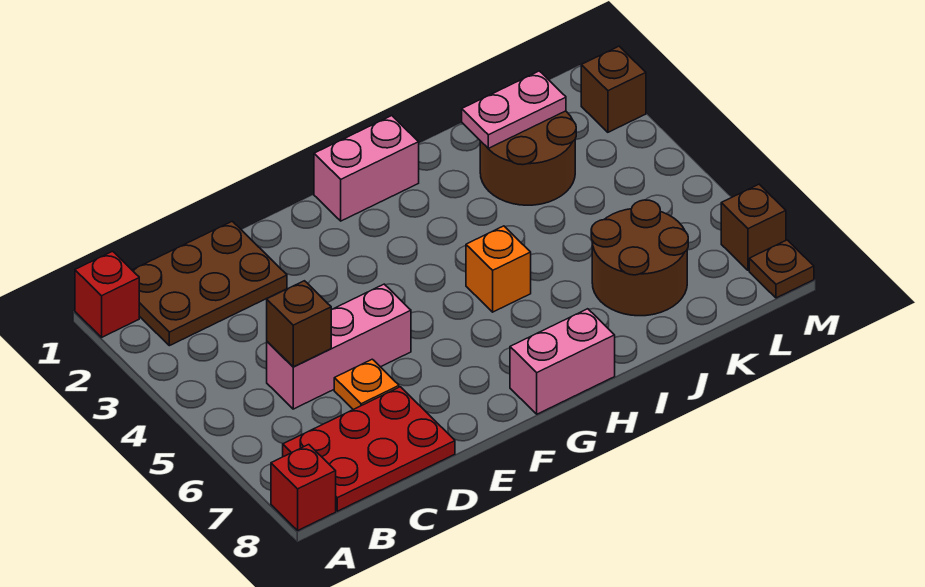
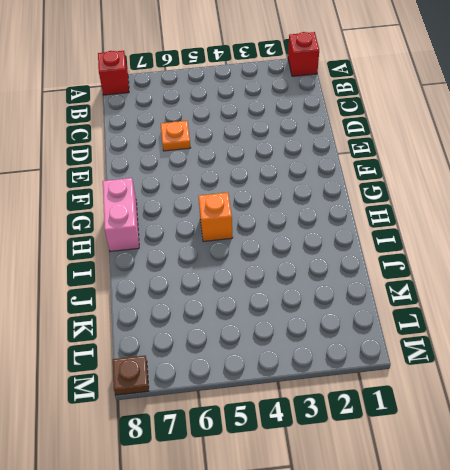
none -> brown 2x3 plate [132,221,287,346]
none -> red 2x3 plate [283,387,455,511]
none -> pink 1x3 brick [267,284,411,409]

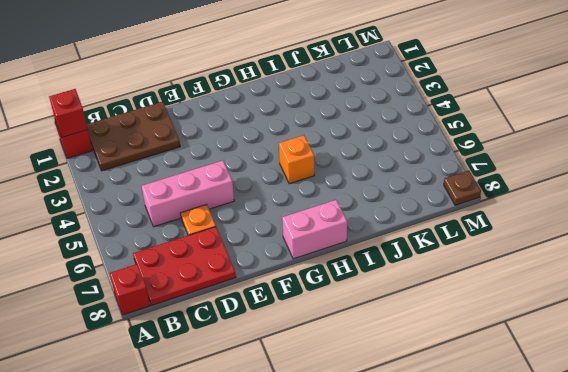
red 1x1 brick [49,89,88,137] -> none
none -> pink 1x2 brick [314,116,419,221]
none -> brown 2x2 round brick [480,111,576,205]
none -> brown 2x2 round brick [591,200,688,316]

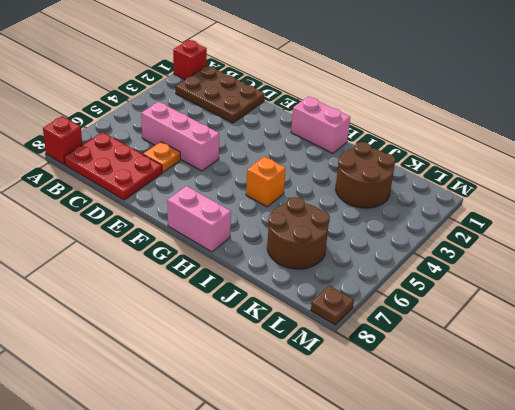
none -> brown 1x1 brick [581,46,646,132]
none -> brown 1x1 brick [721,184,786,270]
none -> brown 1x1 brick [267,281,331,367]

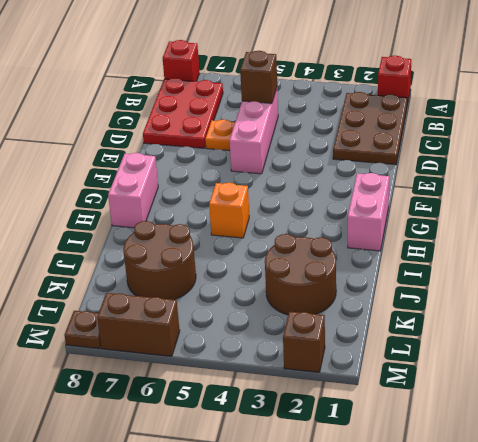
brown 1x2 brick [97,293,180,356] -> brown 1x1 brick [721,184,786,270]
none -> pink 1x2 plate [462,71,566,148]

